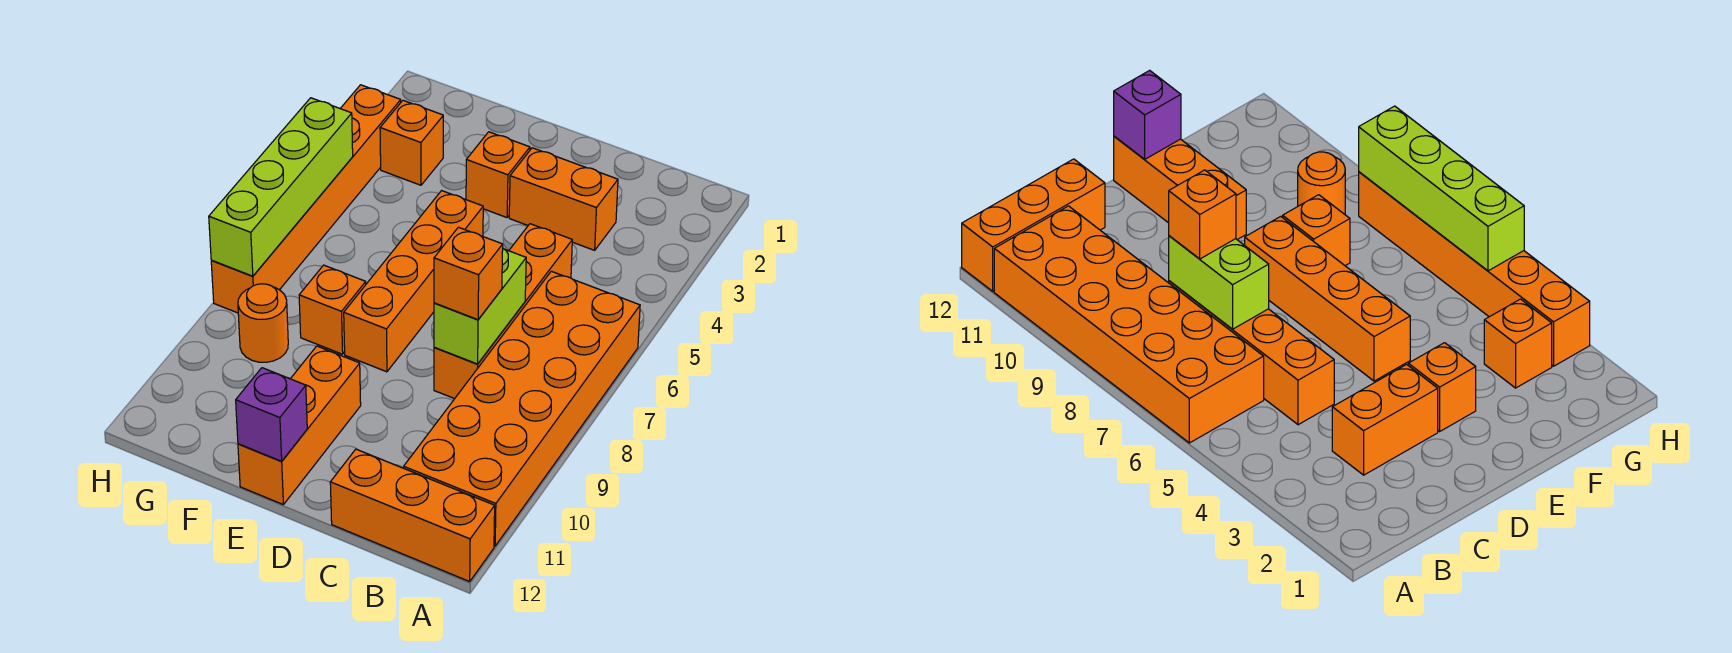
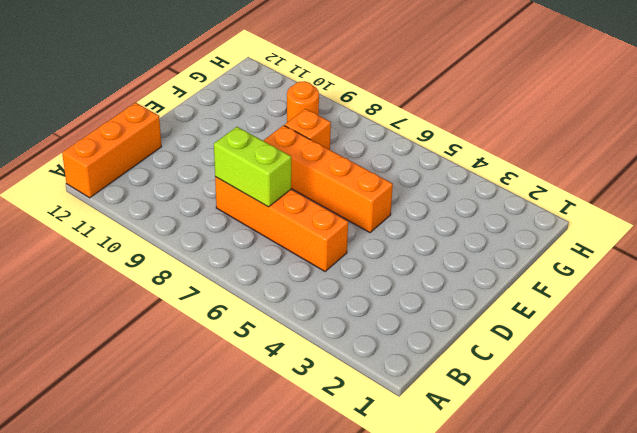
none -> orange 2x6 brick [404,271,640,546]
none -> orange 1x2 brick [509,148,618,250]
none -> orange 1x1 brick [466,132,530,218]

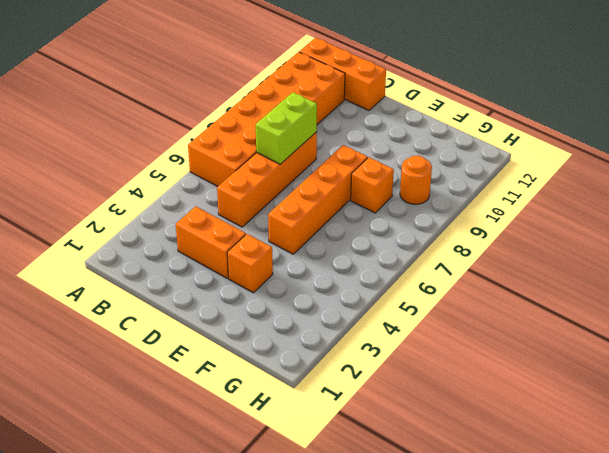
none -> orange 1x3 brick [238,346,361,504]
none -> orange 1x1 brick [380,100,443,185]
none -> orange 1x6 brick [211,85,401,313]

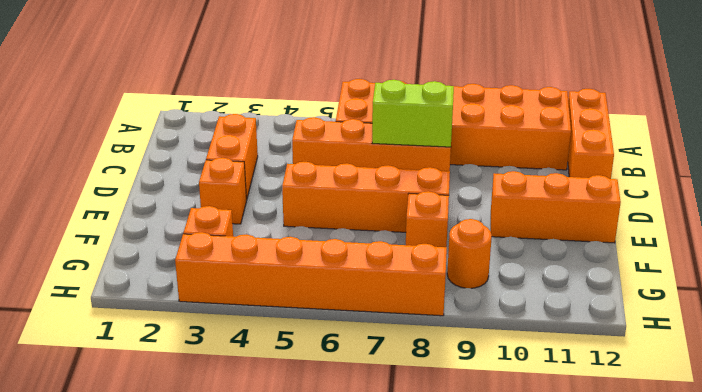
none -> purple 1x1 brick [236,368,307,461]
none -> lime 1x4 brick [209,98,353,276]
none -> orange 1x1 brick [434,227,503,320]

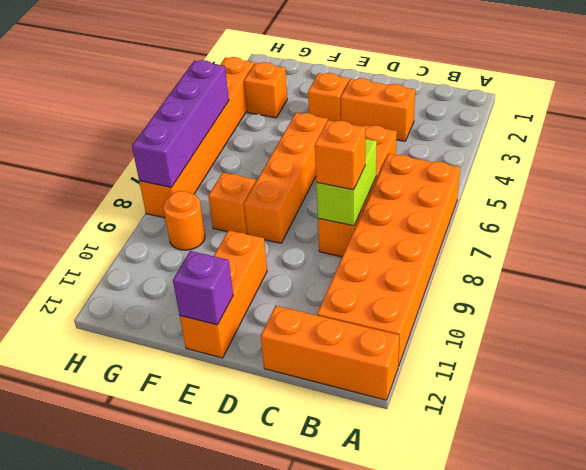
purple 1x4 brick [132,60,229,187] -> lime 1x4 brick [209,98,353,276]

